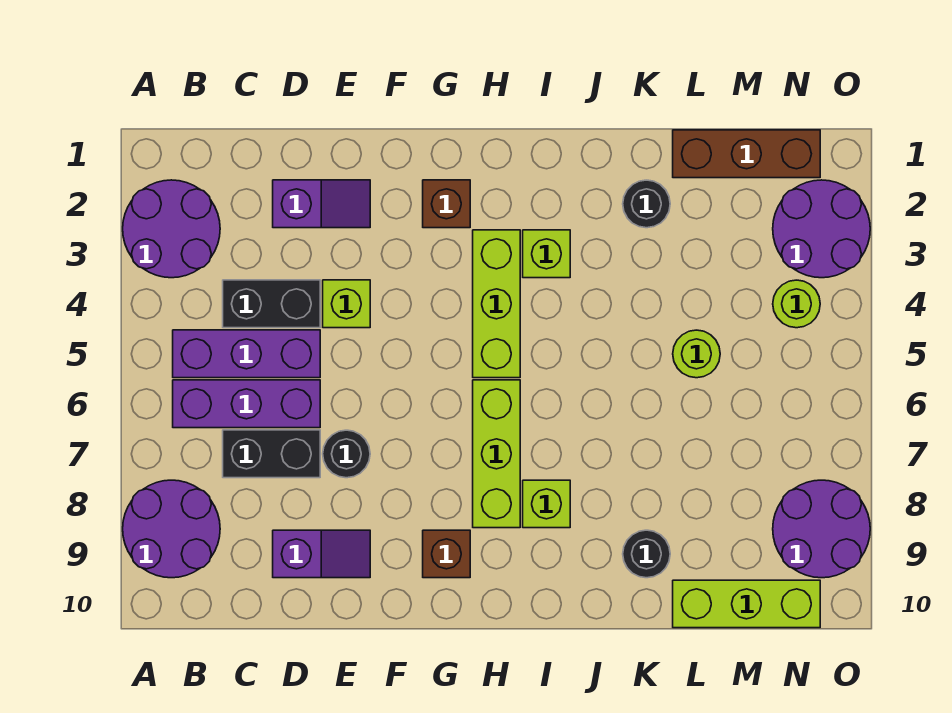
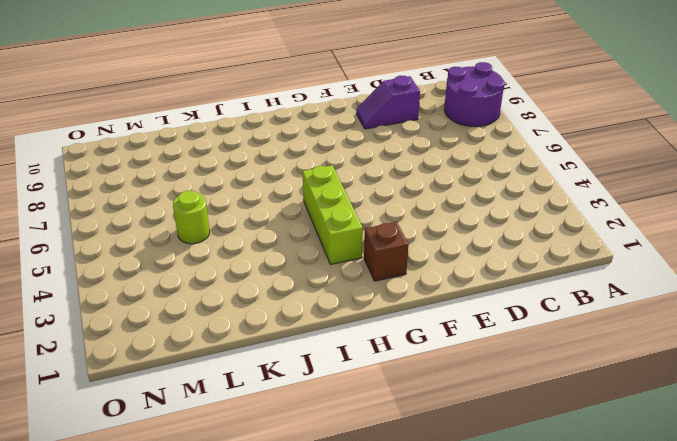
none -> purple 2x2 round brick [123,180,220,278]
none -> purple 1x3 brick [173,330,320,378]
none -> purple 1x3 brick [173,380,320,428]

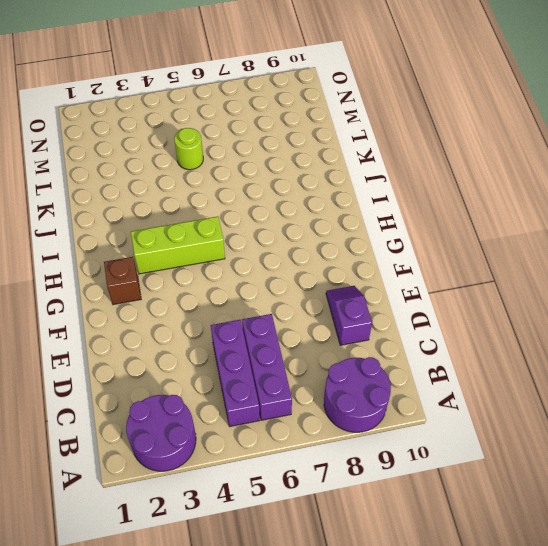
none -> black 1x2 brick [223,280,320,328]
none -> black 1x2 brick [223,430,320,478]
none -> purple 1x2 slope [273,180,370,228]

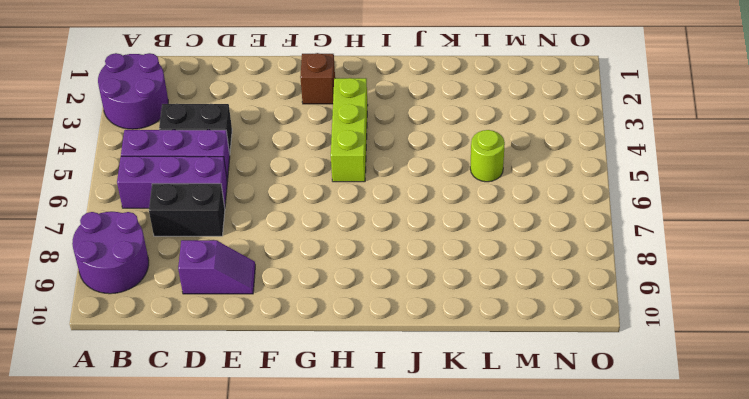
none -> purple 1x2 slope [273,180,370,228]
none -> lime 1x1 brick [323,280,370,328]
none -> black 1x1 round brick [323,430,370,478]

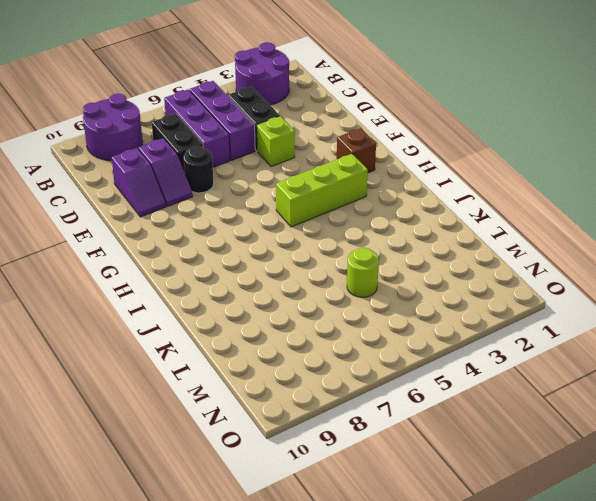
purple 1x2 slope [138,138,193,206] -> purple 1x2 slope moved to [273,180,370,228]
none -> brown 1x1 brick [423,530,470,578]
none -> lime 1x3 brick [473,380,520,528]
none -> lime 1x1 brick [523,230,570,278]

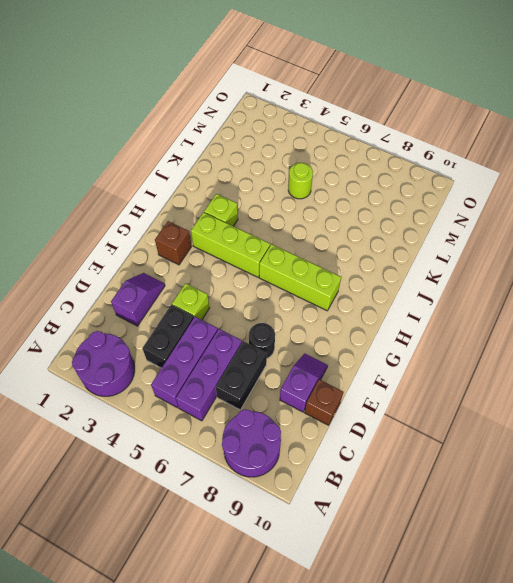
brown 1x1 brick [305,380,343,425] -> brown 1x1 brick moved to [423,530,470,578]
none -> lime 1x1 brick [523,480,570,528]
none -> black 1x1 round brick [623,180,670,228]
none -> black 1x1 round brick [623,530,670,578]

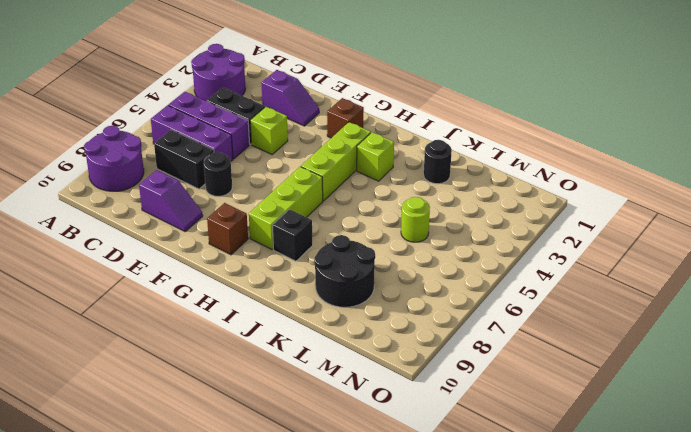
black 1x1 brick [272,209,313,261] -> lime 1x1 brick [523,480,570,528]
black 2x2 round brick [314,235,375,307] -> black 1x1 round brick [623,530,670,578]
none -> brown 1x3 brick [673,130,820,178]
none -> lime 1x3 brick [673,580,820,628]
none -> purple 2x2 round brick [773,180,870,278]

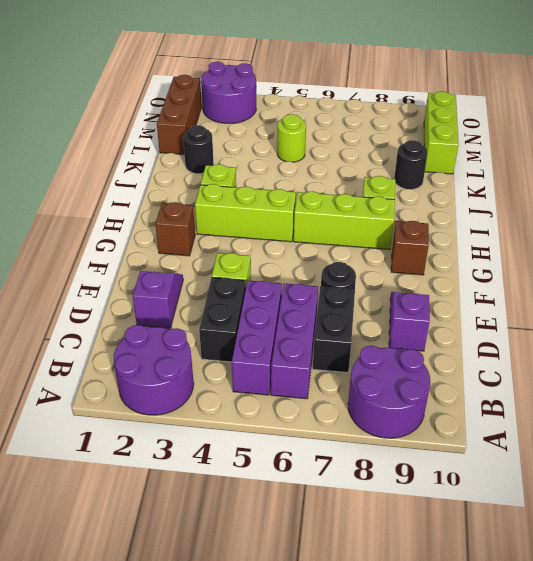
none -> lime 1x1 round brick [773,280,820,328]
none -> purple 2x2 round brick [773,480,870,578]

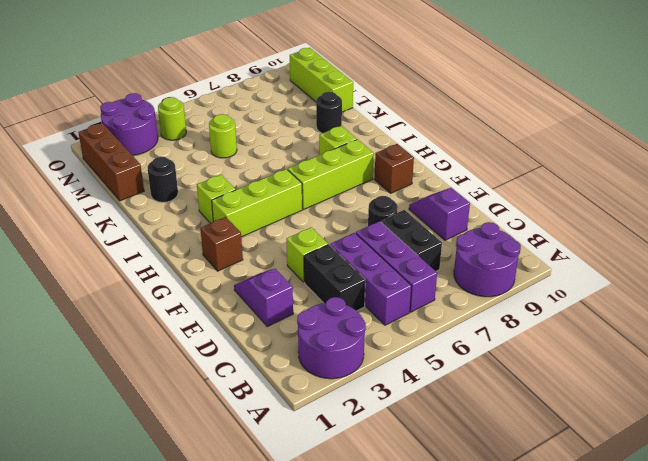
none -> purple 2x2 round brick [773,480,870,578]

